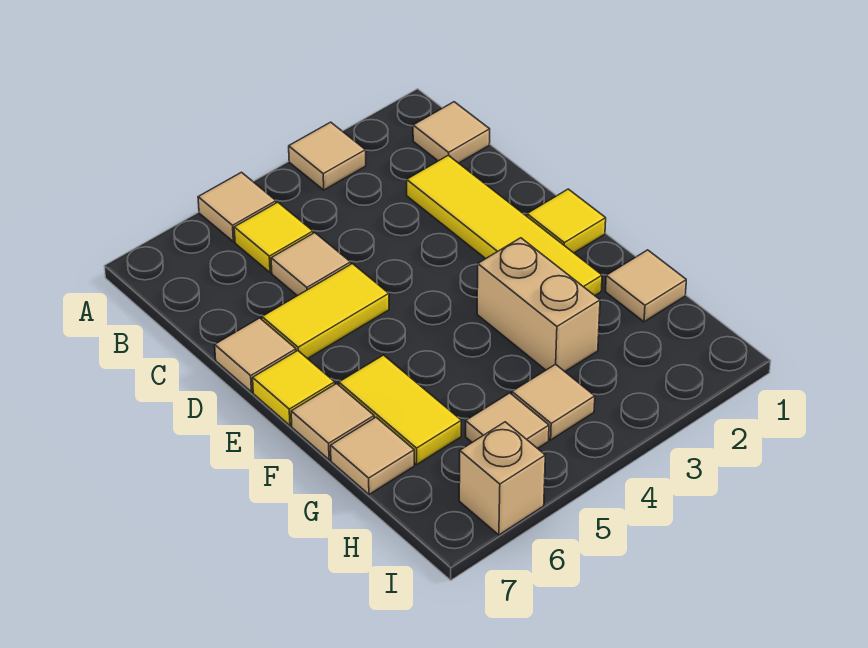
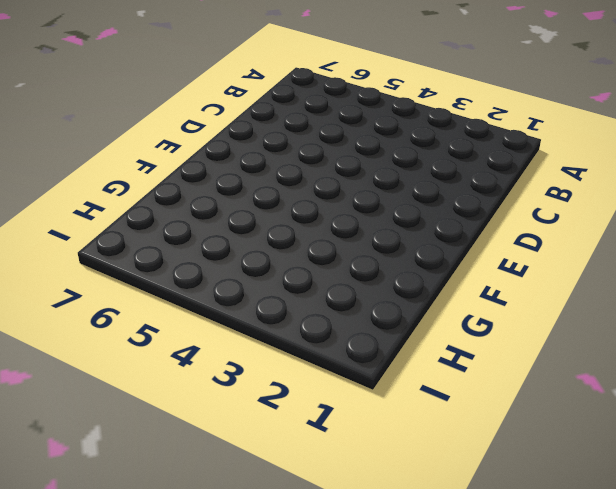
none -> tan 1x1 tile [289,122,366,190]
none -> tan 1x1 tile [198,172,276,242]
none -> tan 1x1 tile [413,102,490,163]

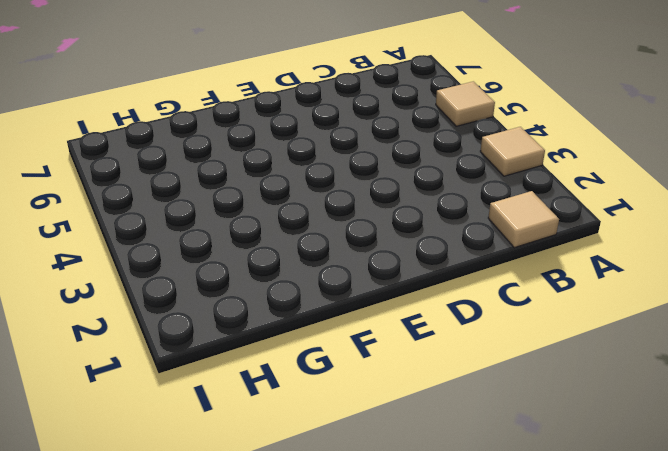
none -> yellow 1x1 tile [234,202,313,273]
none -> yellow 1x4 tile [407,155,602,295]
none -> tan 1x1 tile [271,233,351,296]

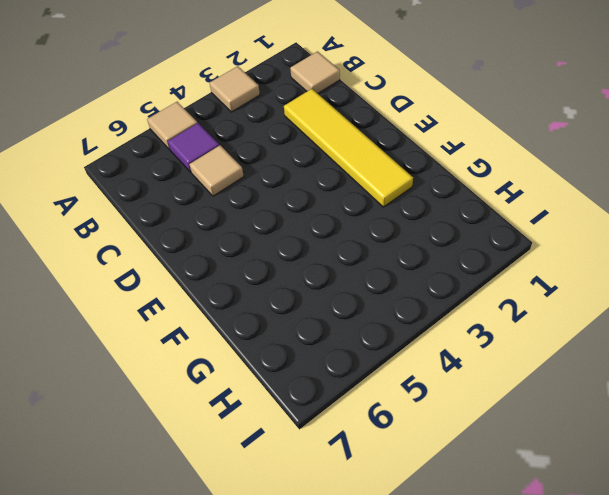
purple 1x1 tile [168,123,219,172] -> yellow 1x1 tile [234,202,313,273]
none -> yellow 1x2 tile [262,264,389,359]
none -> tan 1x1 tile [215,318,296,392]
none -> yellow 1x1 tile [527,189,606,253]

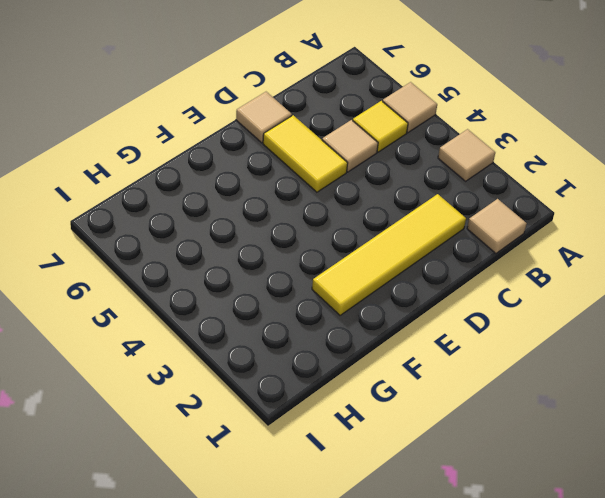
none -> yellow 1x1 tile [527,189,606,253]
none -> yellow 1x1 tile [253,351,335,425]
none -> tan 1x2 brick [477,238,600,371]

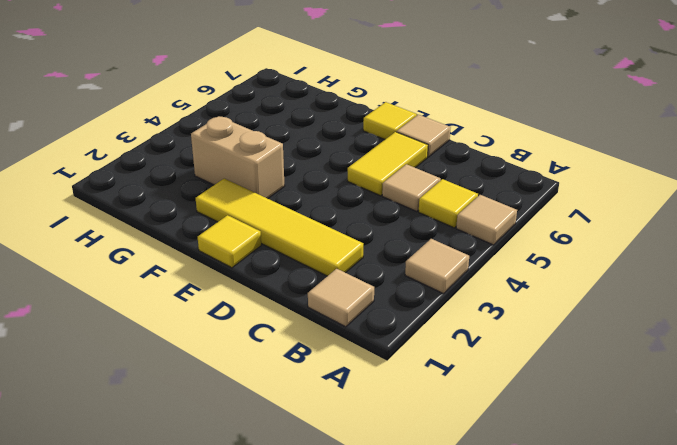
none -> yellow 1x2 tile [339,355,461,464]
none -> tan 1x1 tile [291,384,374,460]
none -> tan 1x1 tile [605,250,686,322]

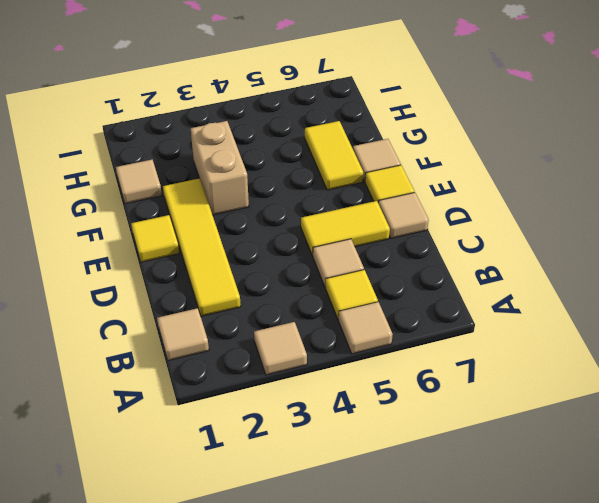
none -> tan 1x1 tile [331,417,414,494]
none -> tan 1x1 tile [512,364,595,440]
none -> tan 1x1 tile [466,393,549,449]

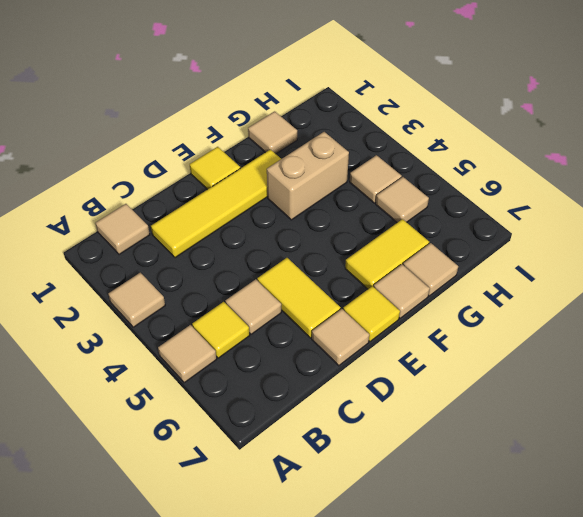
none -> tan 1x1 brick [459,422,545,535]

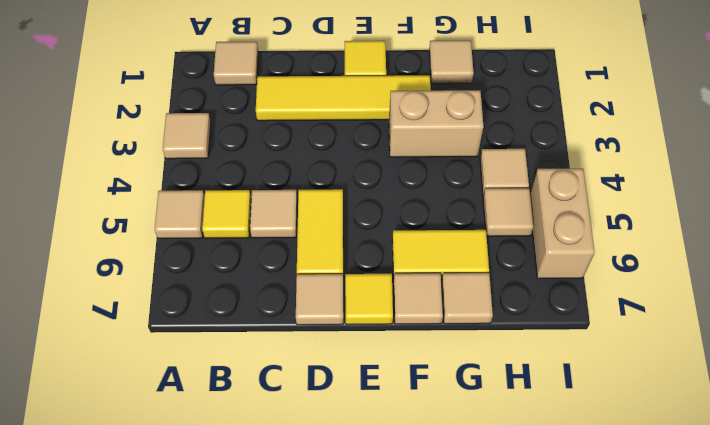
tan 1x2 brick [530,169,595,278] -> tan 1x1 brick [459,422,545,535]

